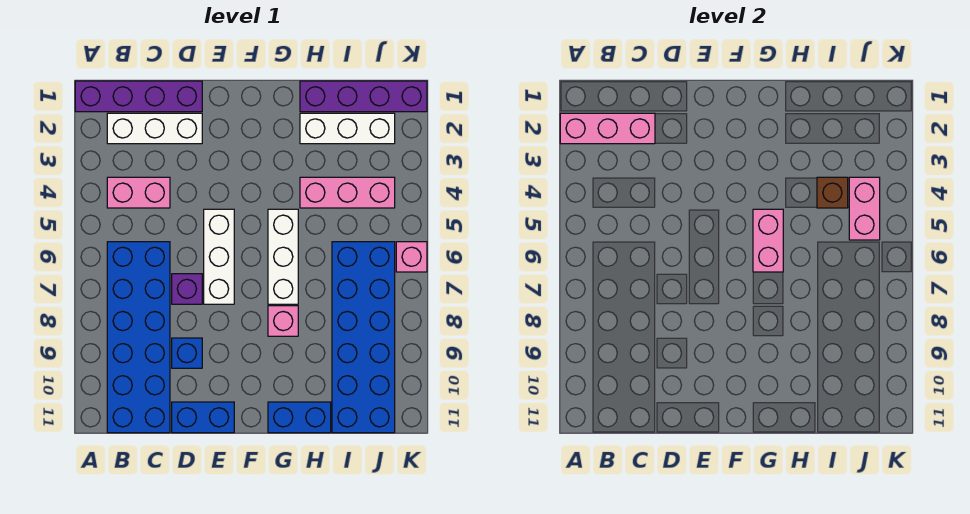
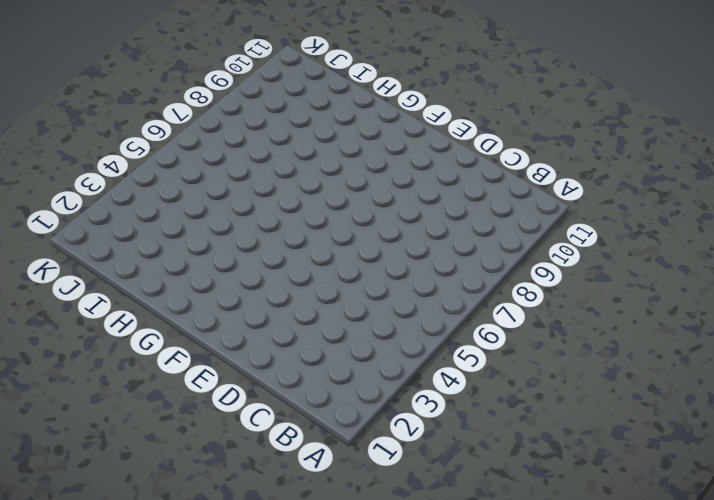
none -> purple 1x4 brick [75,81,202,112]
none -> white 1x3 brick [107,113,202,144]
none -> pink 1x2 brick [107,177,170,208]

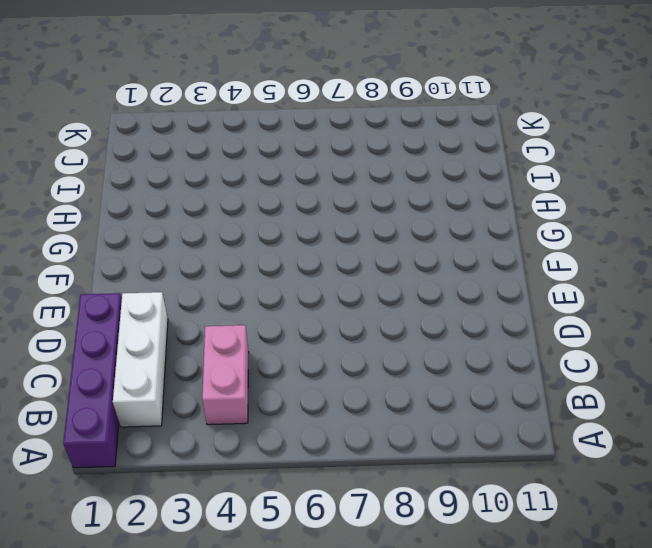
none -> blue 2x6 brick [107,242,170,433]
none -> purple 1x1 brick [172,274,202,304]
none -> blue 1x1 brick [172,338,202,368]

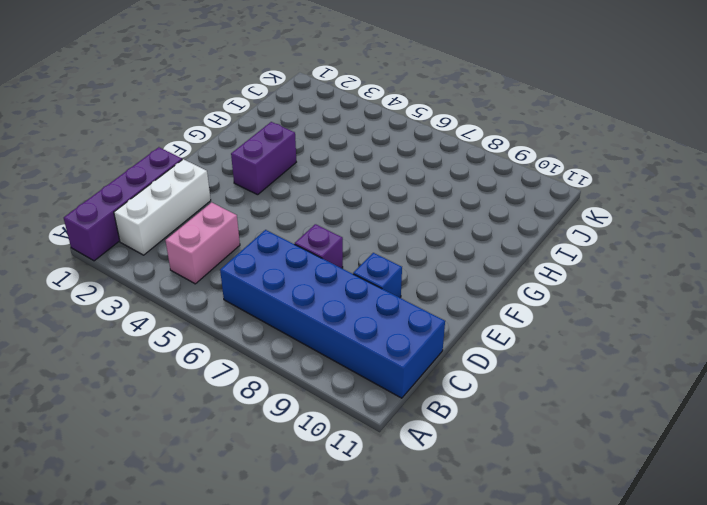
purple 1x2 brick [231,122,296,195] -> none
none -> blue 1x2 brick [172,402,234,433]
none -> white 1x3 brick [204,209,234,304]
none -> white 1x3 brick [268,209,298,304]

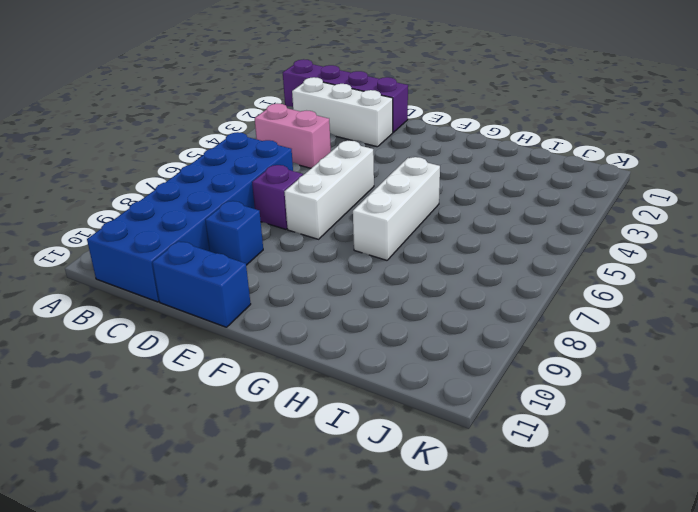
none -> pink 1x1 brick [268,306,298,336]
none -> blue 1x2 brick [268,402,331,433]
none -> purple 1x4 brick [300,81,427,112]

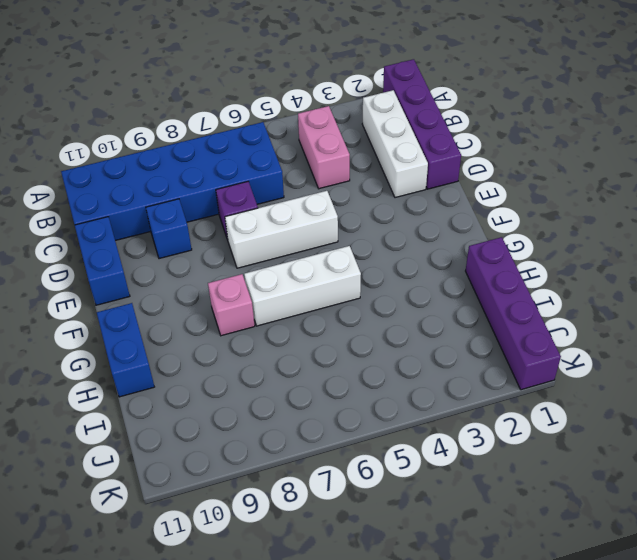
none -> white 1x3 brick [300,113,395,144]
none -> pink 1x3 brick [300,177,395,208]
none -> blue 2x6 brick [332,242,395,433]

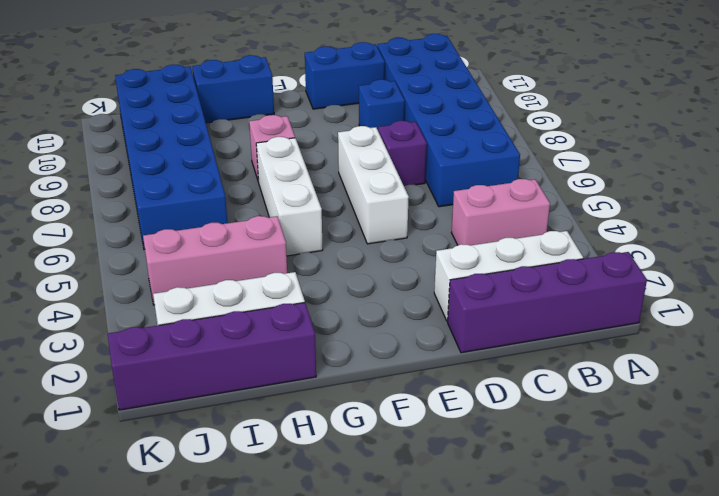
none -> pink 1x1 brick [396,242,427,272]
none -> pink 1x3 brick [560,113,655,144]
none -> pink 1x2 brick [753,209,783,272]

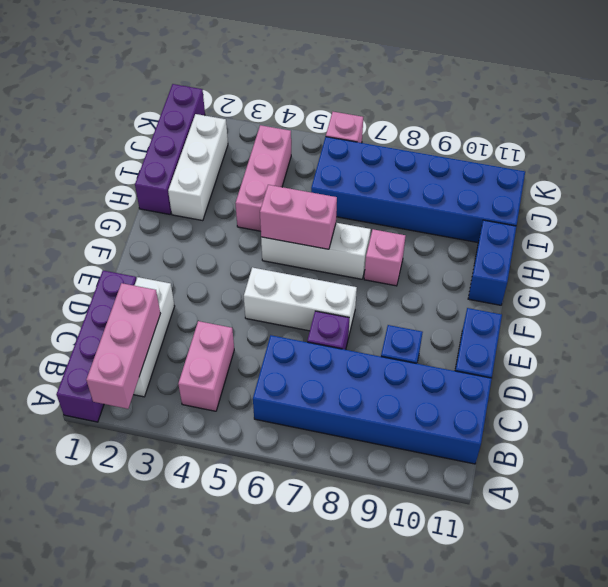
none -> brown 1x1 brick [817,177,848,208]
none -> pink 1x2 brick [849,177,880,240]

